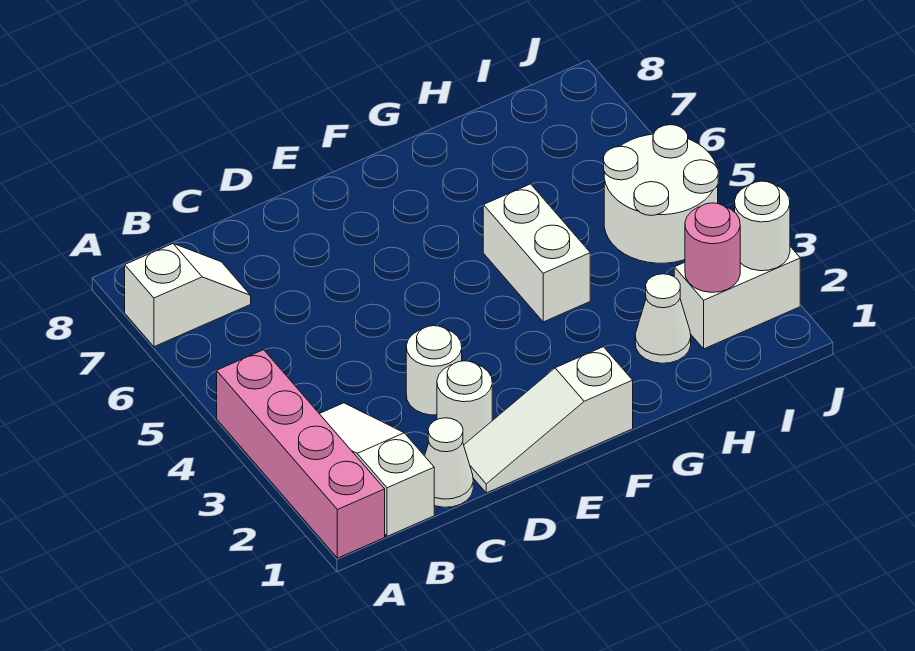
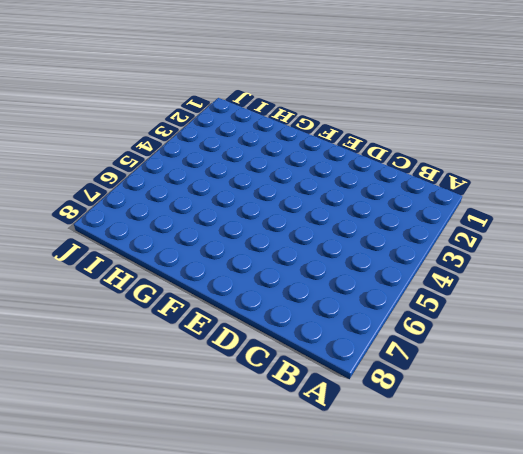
none -> pink 1x4 brick [217,350,385,558]
none -> white 1x2 slope [125,244,251,347]
none -> white 1x3 slope [320,403,434,536]

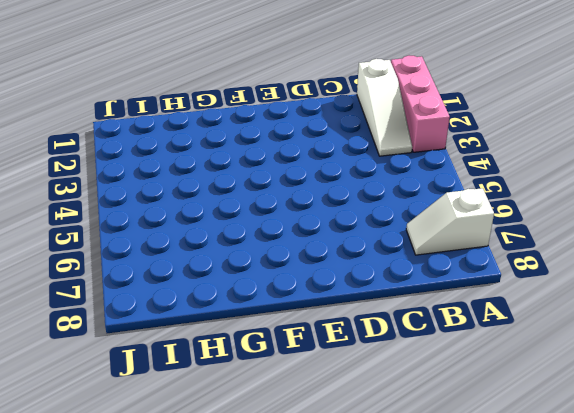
pink 1x3 brick [391,56,450,152] -> pink 1x4 brick [217,350,385,558]
none -> white 1x1 cone [425,418,473,507]
none -> white 1x3 slope [464,347,633,493]
none -> white 1x1 round brick [437,361,492,445]

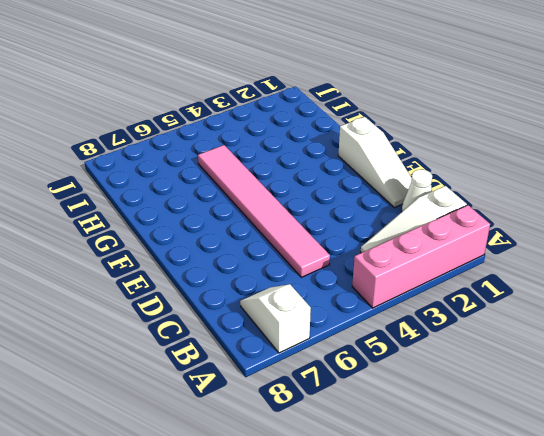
pink 1x6 tile [198,145,330,277] -> white 1x2 brick [483,184,590,322]
none -> white 1x1 round brick [437,361,492,445]
none -> white 1x1 round brick [406,326,462,415]
none -> white 1x1 cone [635,274,691,363]

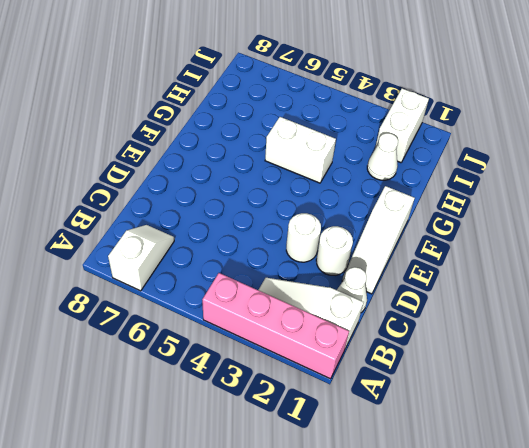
none -> white 2x2 round brick [604,125,718,263]
none -> pink 1x1 round brick [685,203,740,292]
none -> white 1x1 round brick [735,181,790,271]

